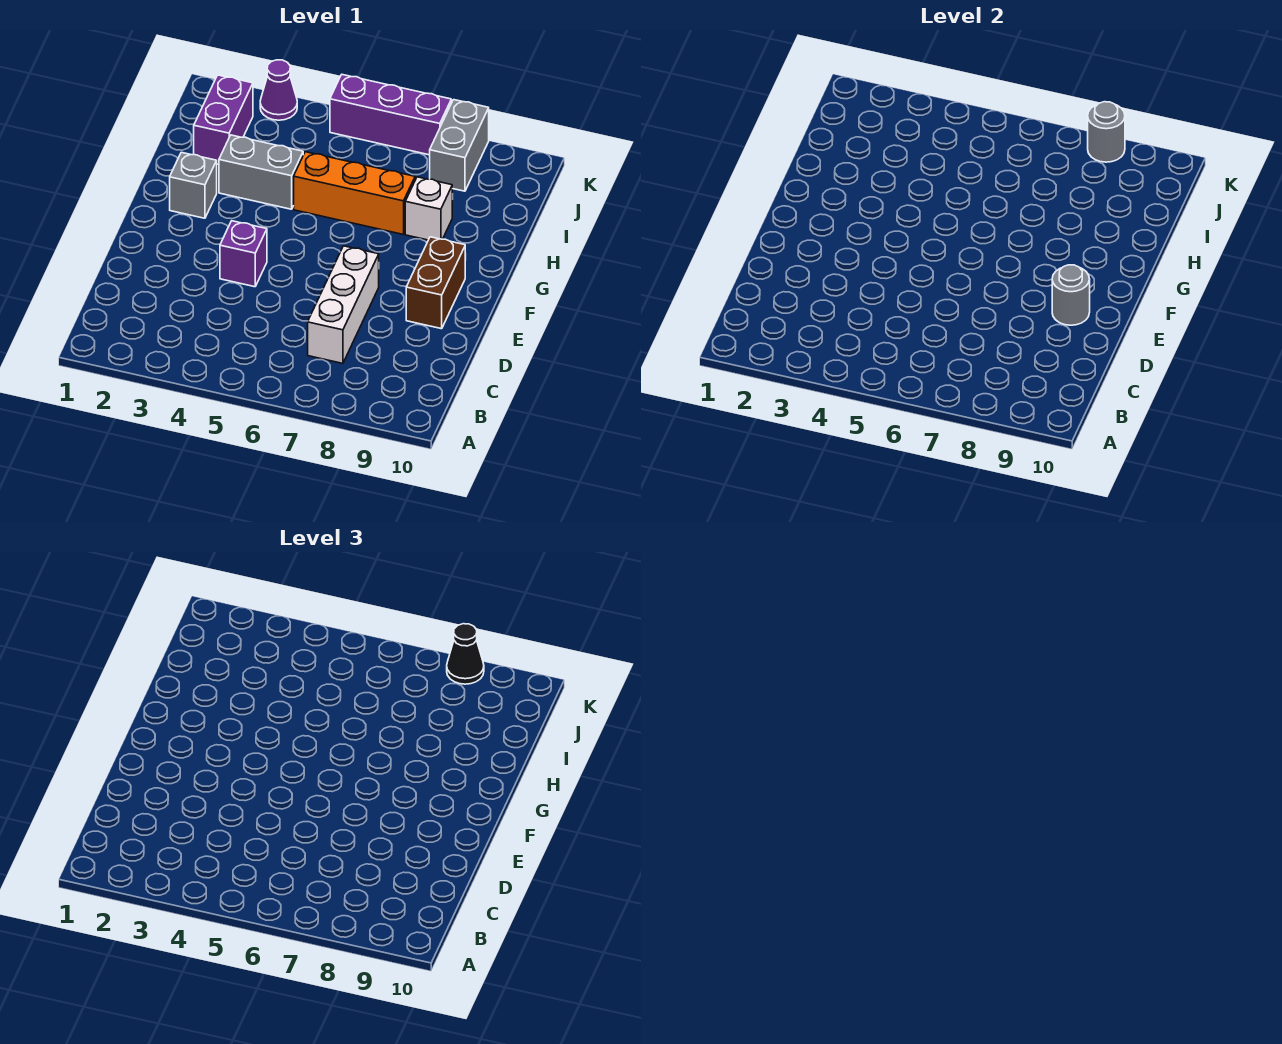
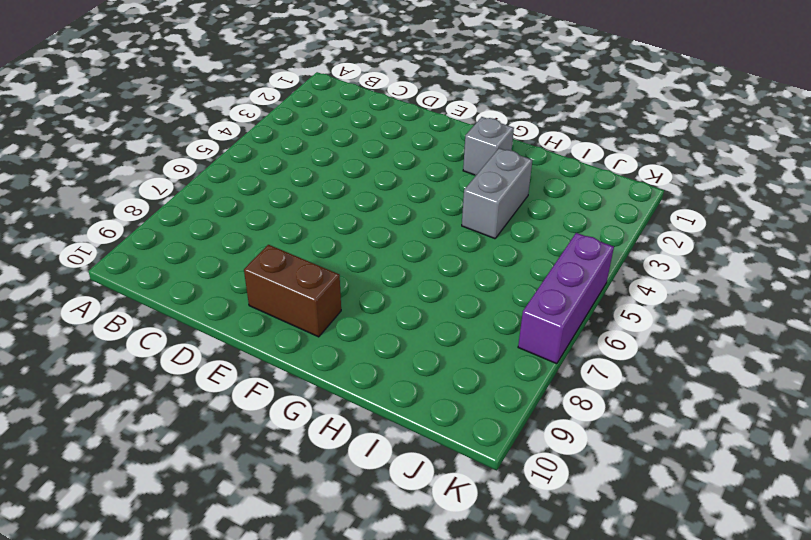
none -> white 1x3 brick [308,246,379,363]
none -> purple 1x1 brick [220,221,267,287]
none -> orange 1x3 brick [294,152,415,234]

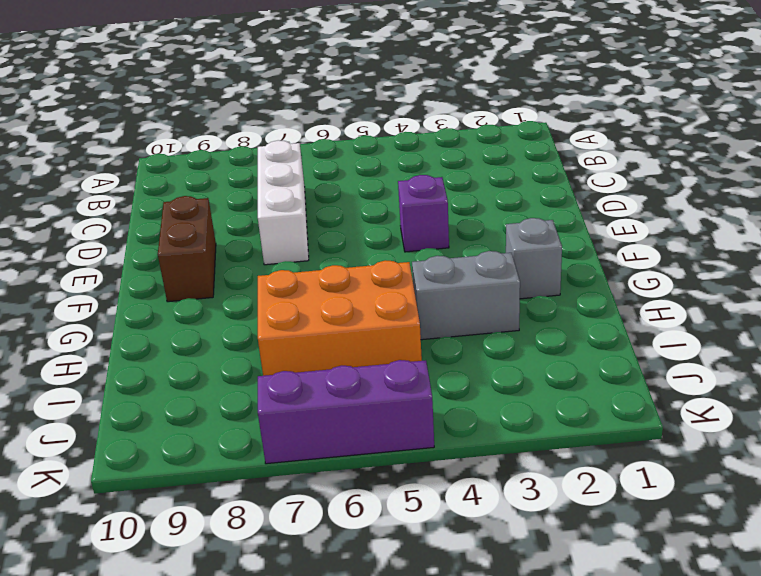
orange 2x3 brick [258,260,422,376] -> orange 1x3 brick [294,152,415,234]
none -> white 1x1 brick [405,177,452,240]
none -> purple 1x2 brick [194,75,253,164]
none -> grey 1x2 brick [430,100,489,191]

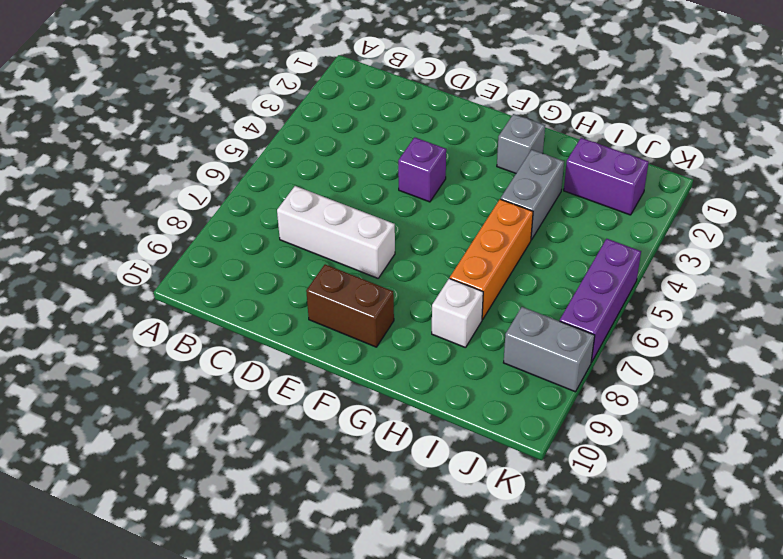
none -> purple 1x1 cone [260,60,297,120]
none -> grey 1x1 round brick [1052,265,1090,325]
none -> grey 1x1 round brick [1088,102,1125,162]

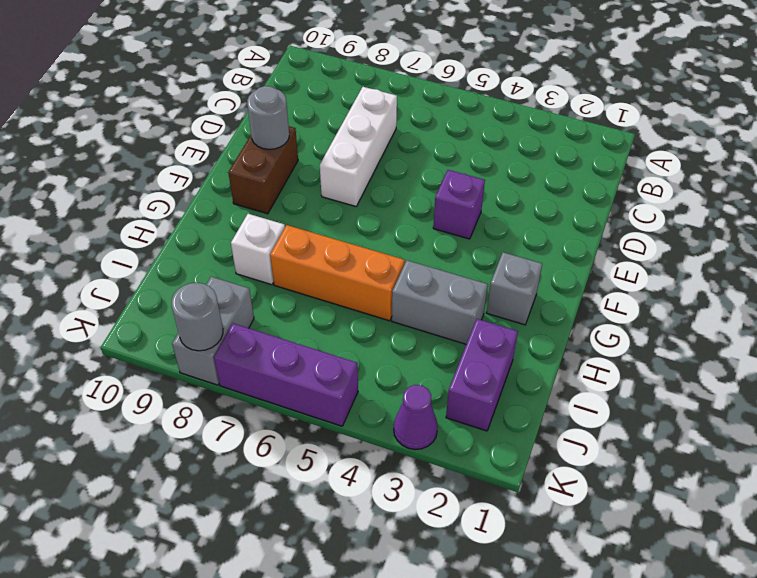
none -> black 1x1 cone [447,624,484,684]

